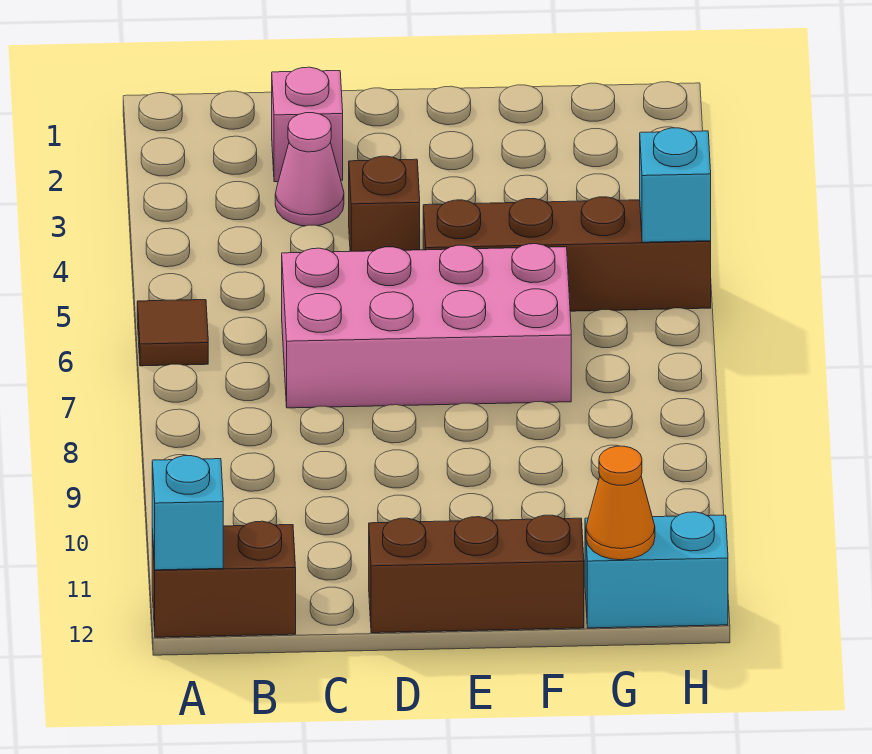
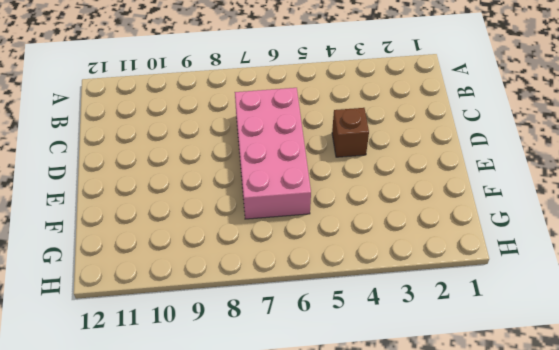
none -> brown 1x1 tile [137,300,208,366]
none -> brown 1x2 brick [152,521,296,637]
none -> pink 1x1 brick [272,67,343,182]

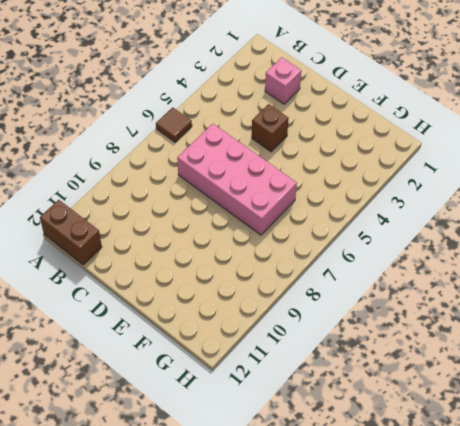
none -> pink 1x1 cone [275,113,344,226]
none -> brown 1x3 brick [369,515,584,633]
none -> brown 1x4 brick [423,197,711,311]

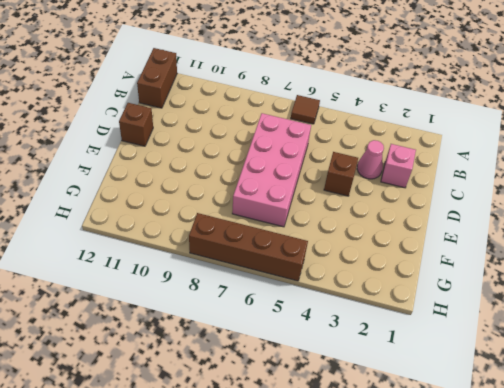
brown 1x1 brick [119,103,153,146] -> brown 1x3 brick [369,515,584,633]
brown 1x4 brick [189,213,308,281] -> brown 1x4 brick turned to [423,197,711,311]
none -> cyan 1x2 brick [585,512,728,628]
none -> cyan 1x1 brick [152,456,223,570]
none -> orange 1x1 cone [586,446,655,560]

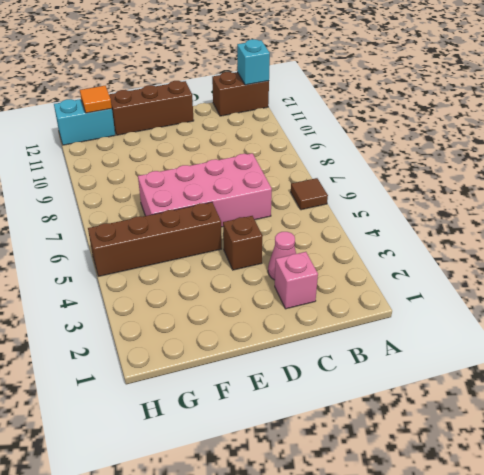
orange 1x1 tile [80,86,112,113] -> orange 1x1 cone [586,446,655,560]
none -> cyan 1x1 brick [640,128,711,242]

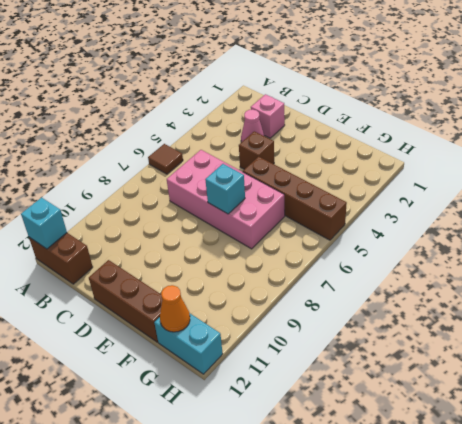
cyan 1x1 brick [205,164,245,214] -> cyan 1x1 brick moved to [640,128,711,242]

